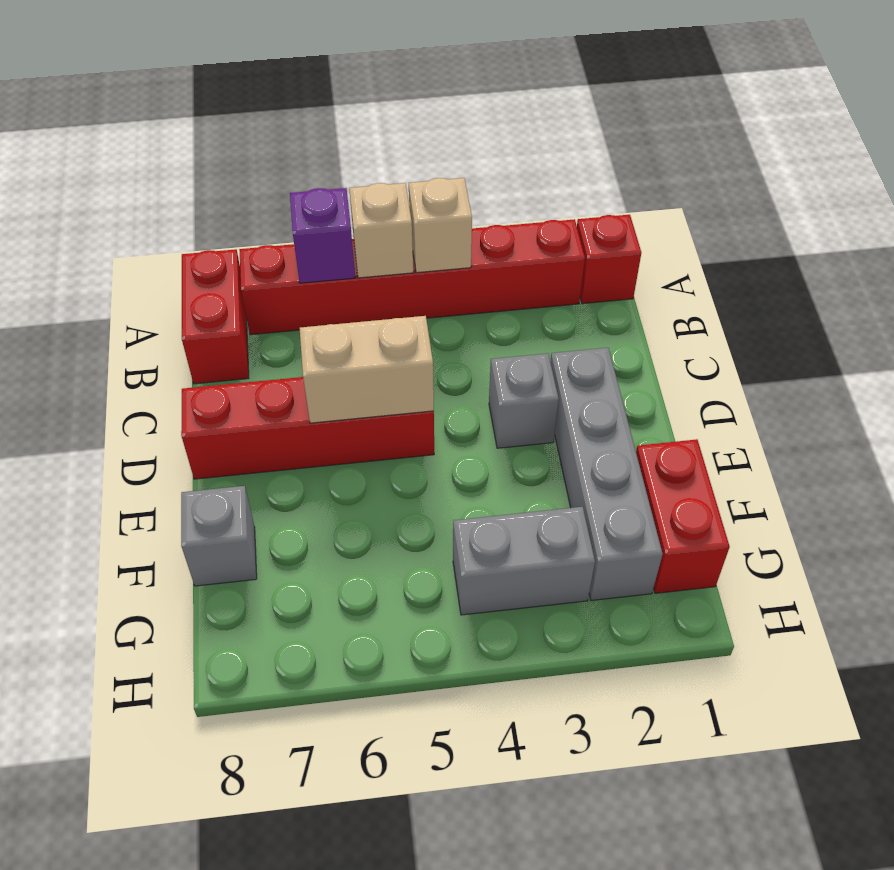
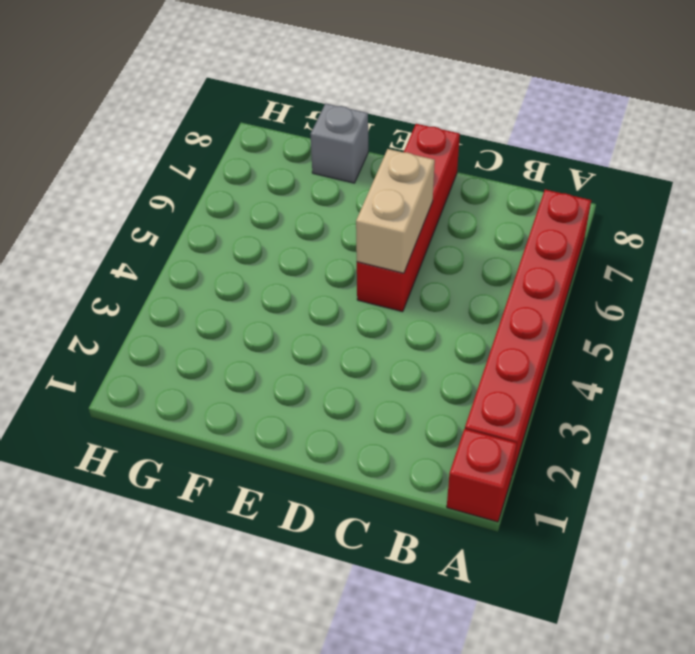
none -> red 1x2 brick [182,249,249,384]
none -> grey 1x4 brick [550,348,663,600]
none -> grey 1x1 brick [489,353,559,448]

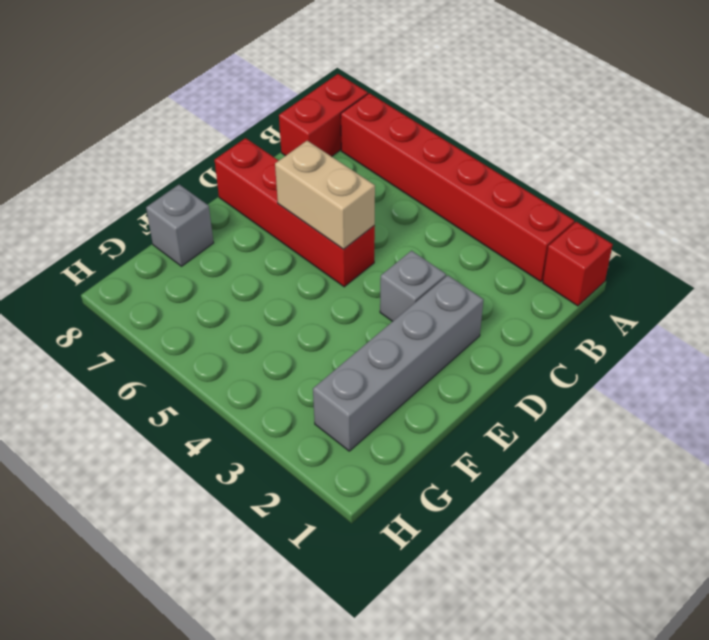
none -> red 1x2 brick [636,439,730,593]
none -> grey 1x2 brick [453,507,595,615]
none -> tan 1x1 brick [409,178,472,273]

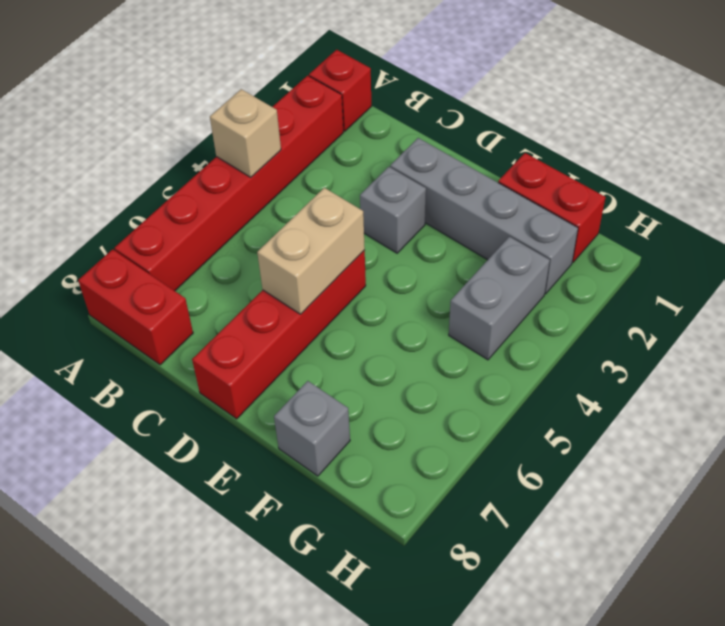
none -> tan 1x1 brick [349,183,413,278]
none -> purple 1x1 brick [290,188,355,283]

